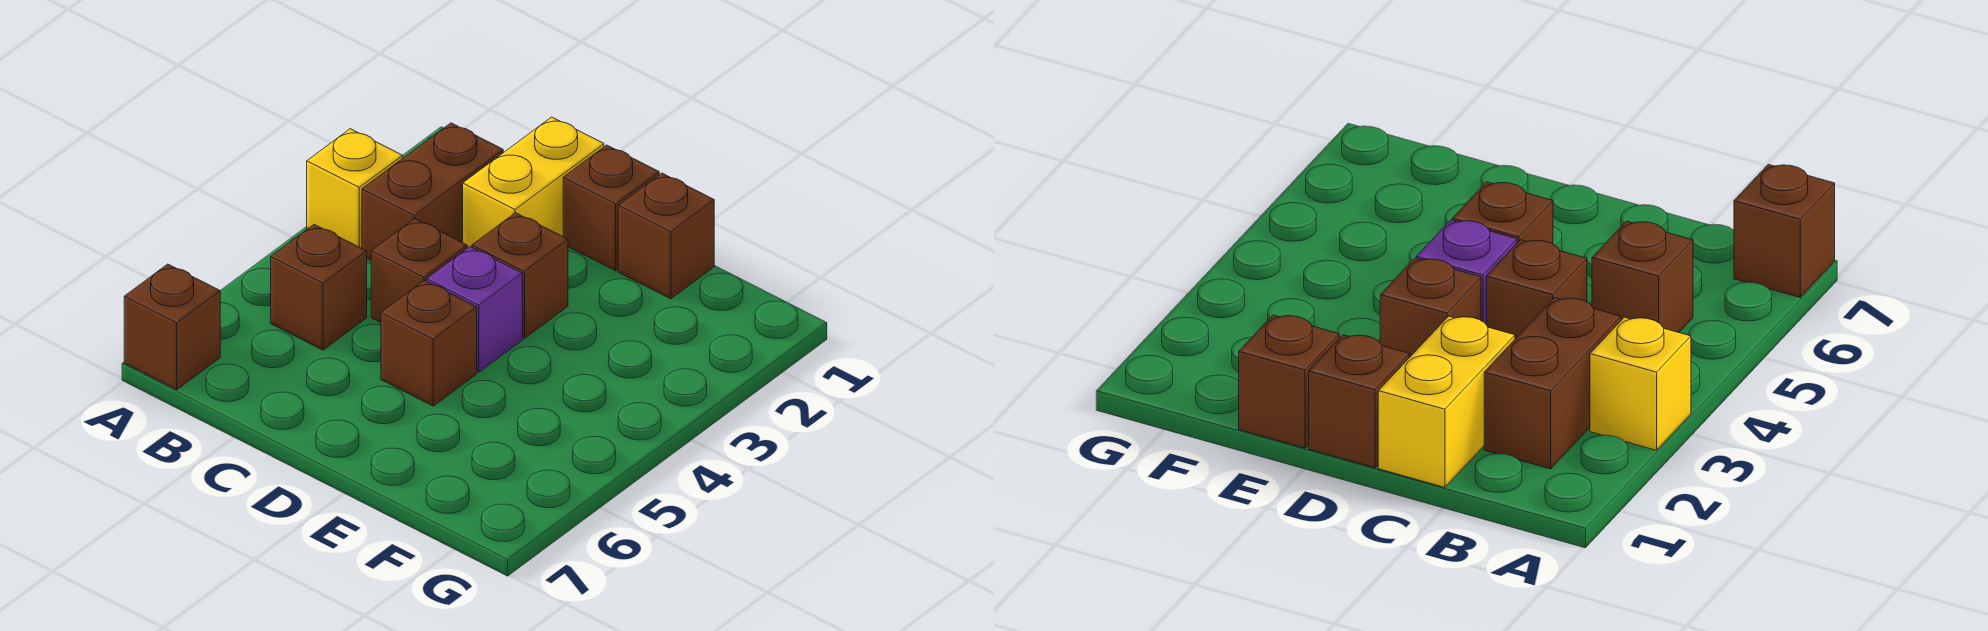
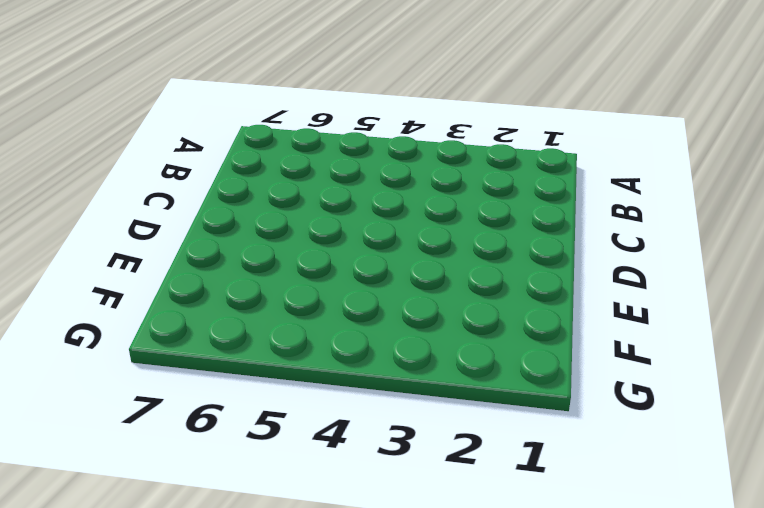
none -> yellow 1x1 brick [307,129,403,248]
none -> brown 1x1 brick [124,264,220,390]

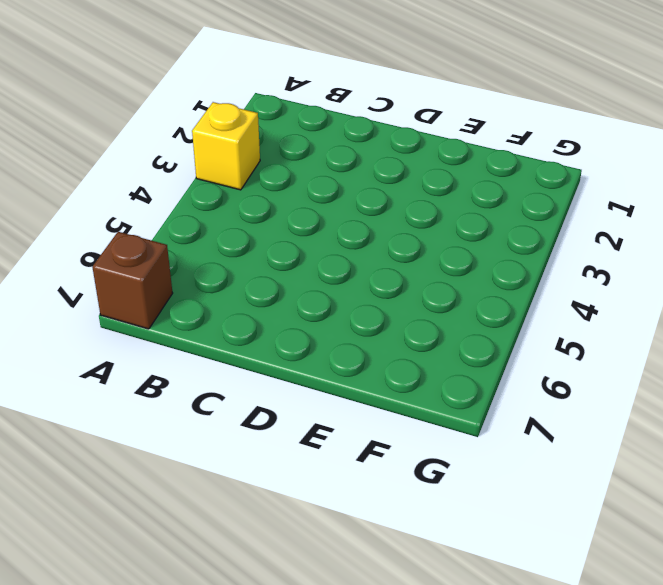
none -> brown 1x2 brick [362,123,503,260]
none -> brown 1x1 brick [271,225,367,350]

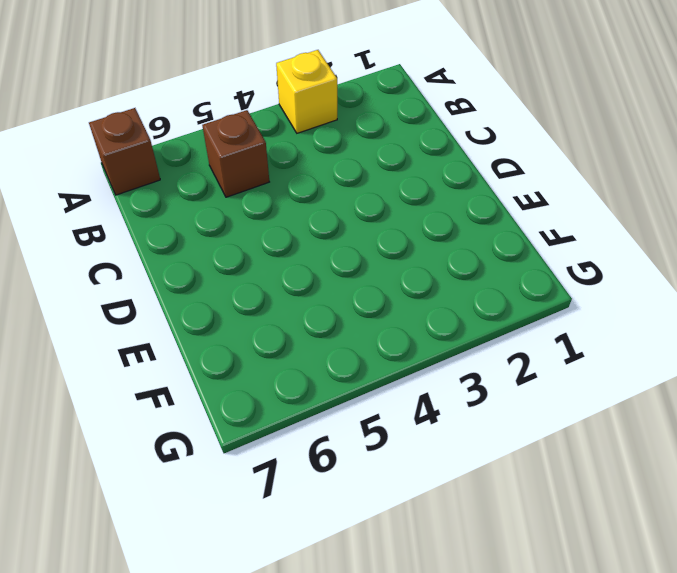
none -> brown 1x2 brick [362,123,503,260]
none -> yellow 1x2 brick [463,117,604,248]

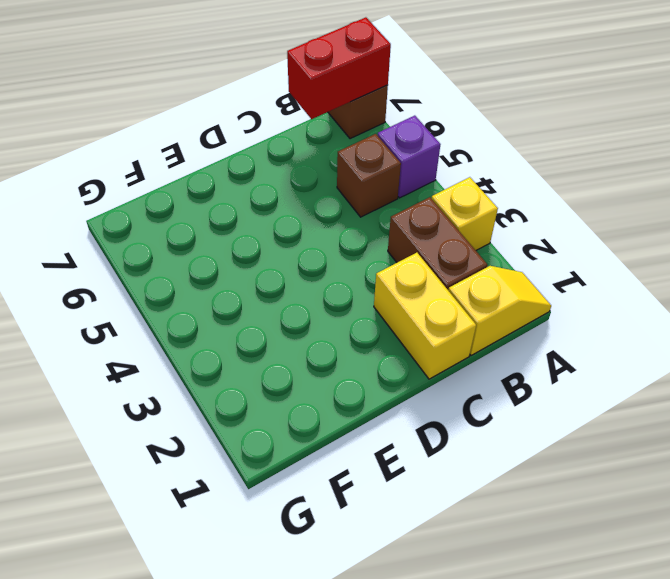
yellow 1x2 slope [448,266,551,355] -> none
purple 1x1 brick [378,116,441,198] -> purple 1x1 brick moved to [426,247,522,372]
red 1x2 brick [287,17,391,119] -> none
none -> brown 1x1 brick [371,219,467,322]
none -> brown 1x1 brick [563,145,659,271]

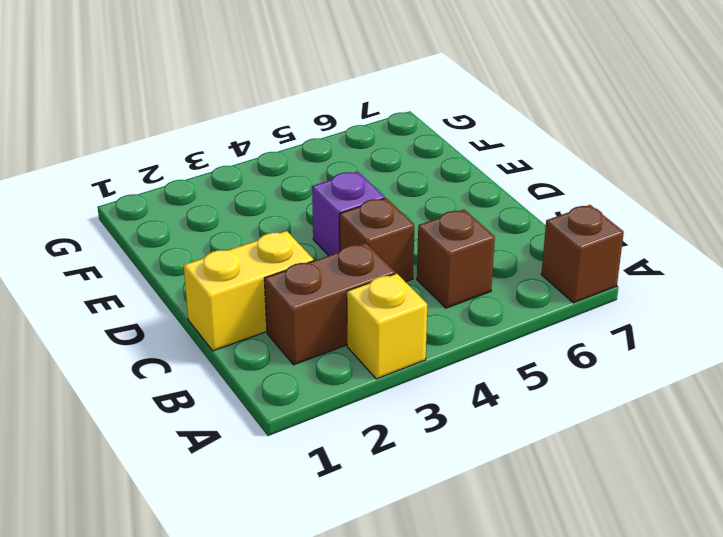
none -> brown 1x1 brick [563,145,659,271]
none -> brown 1x1 brick [472,213,568,338]

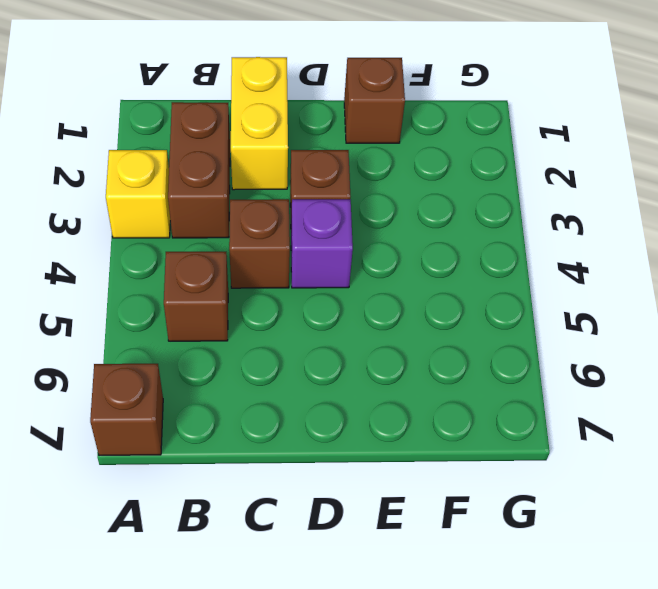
none -> brown 1x1 brick [563,145,659,271]
none -> brown 1x1 brick [381,280,477,406]

